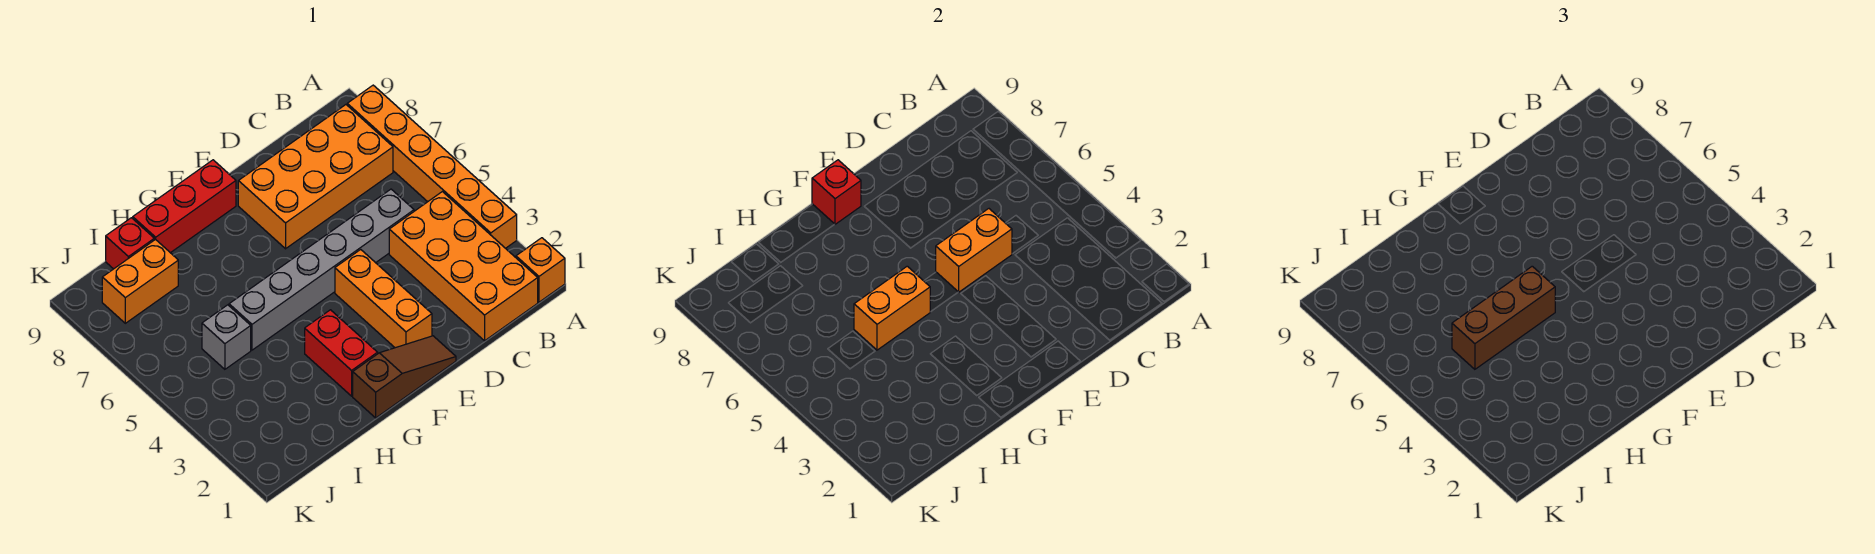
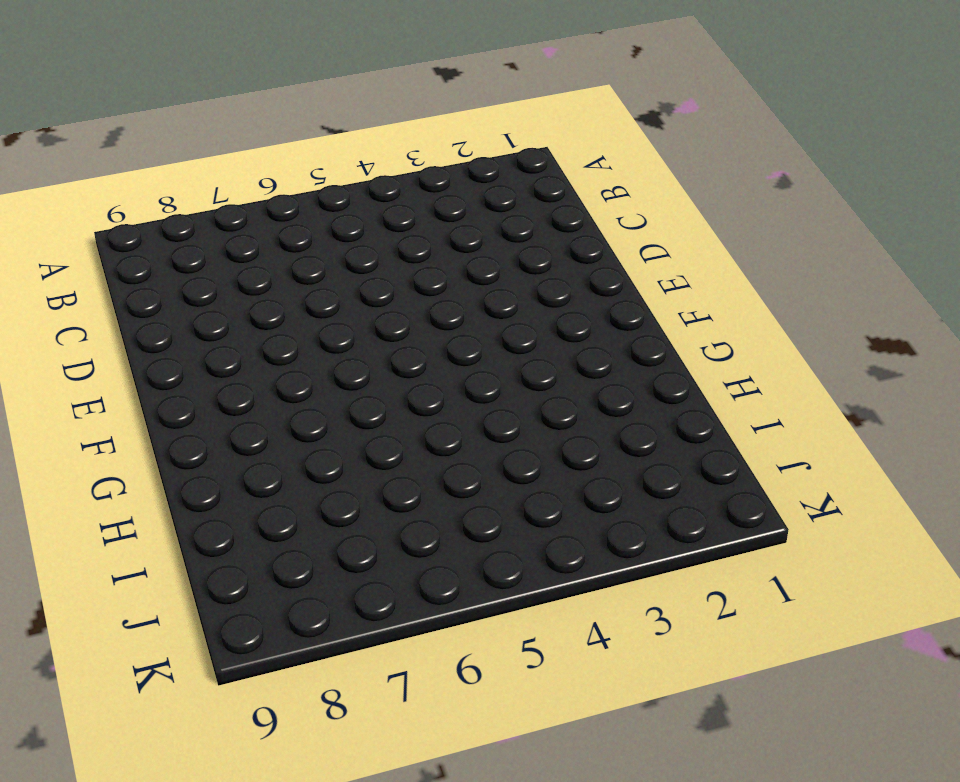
none -> orange 1x1 brick [516,238,565,302]
none -> orange 1x6 brick [347,85,517,248]
none -> orange 2x4 brick [389,192,538,341]

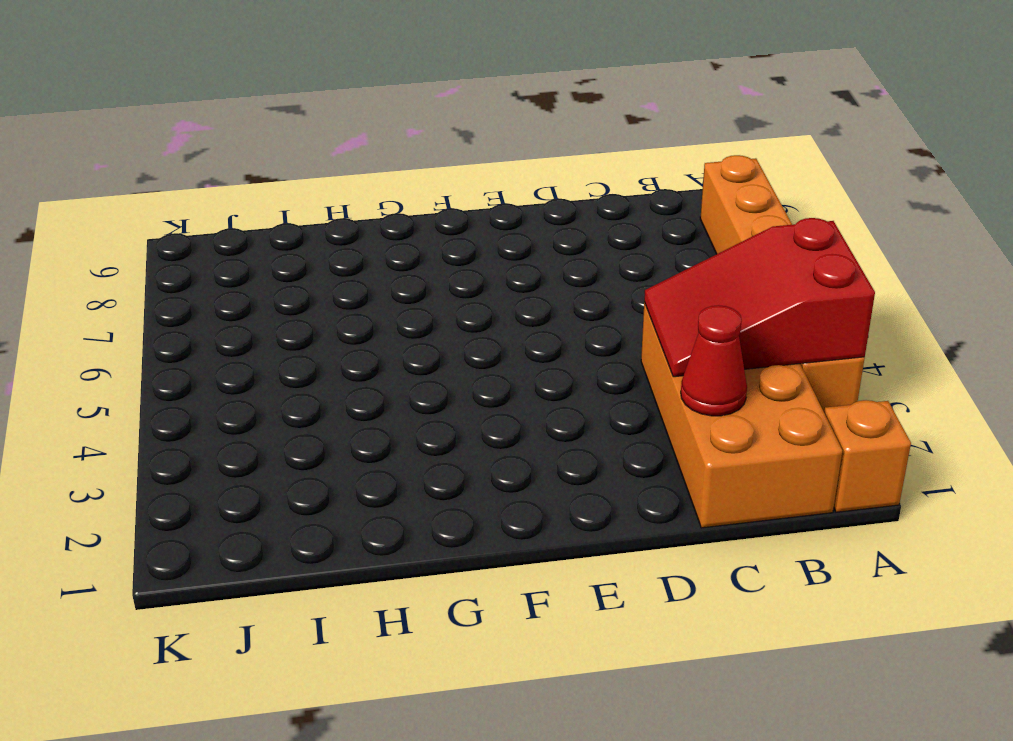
red 2x3 slope [644,218,875,377] -> none
red 1x1 cone [681,305,747,416] -> none
none -> orange 2x4 brick [238,105,393,249]
none -> grey 1x6 brick [229,189,414,350]
none -> brown 1x3 slope [353,336,456,418]

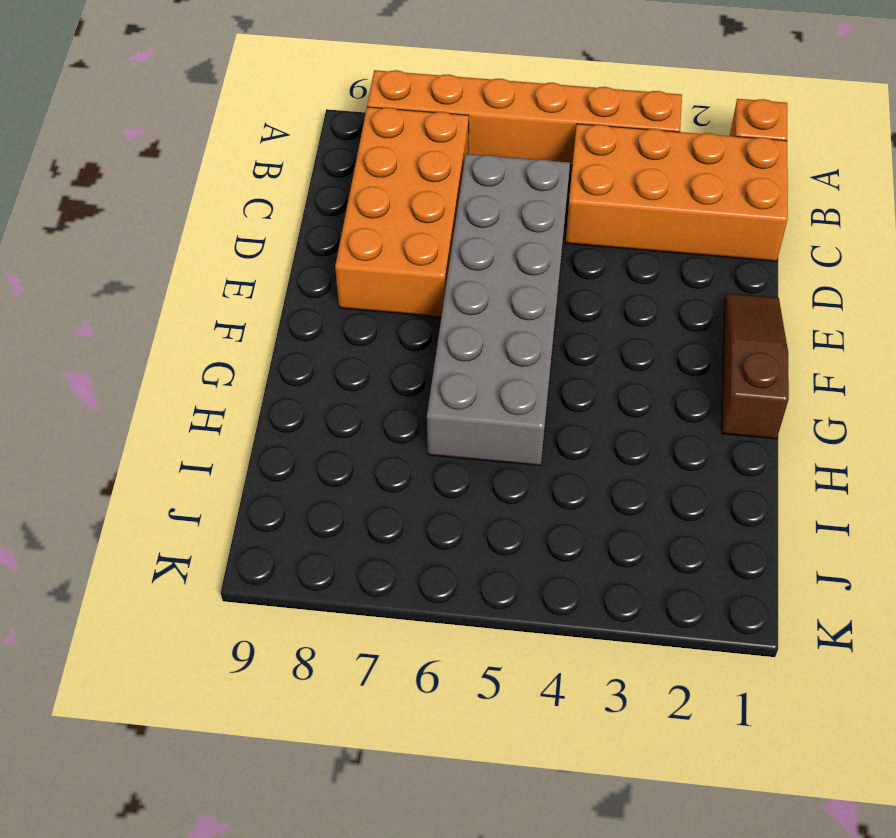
grey 2x6 brick [427,154,570,466] -> grey 1x6 brick [229,189,414,350]
none -> orange 1x3 brick [335,250,432,348]
none -> red 1x3 brick [133,160,236,253]
none -> red 1x2 brick [305,310,378,396]

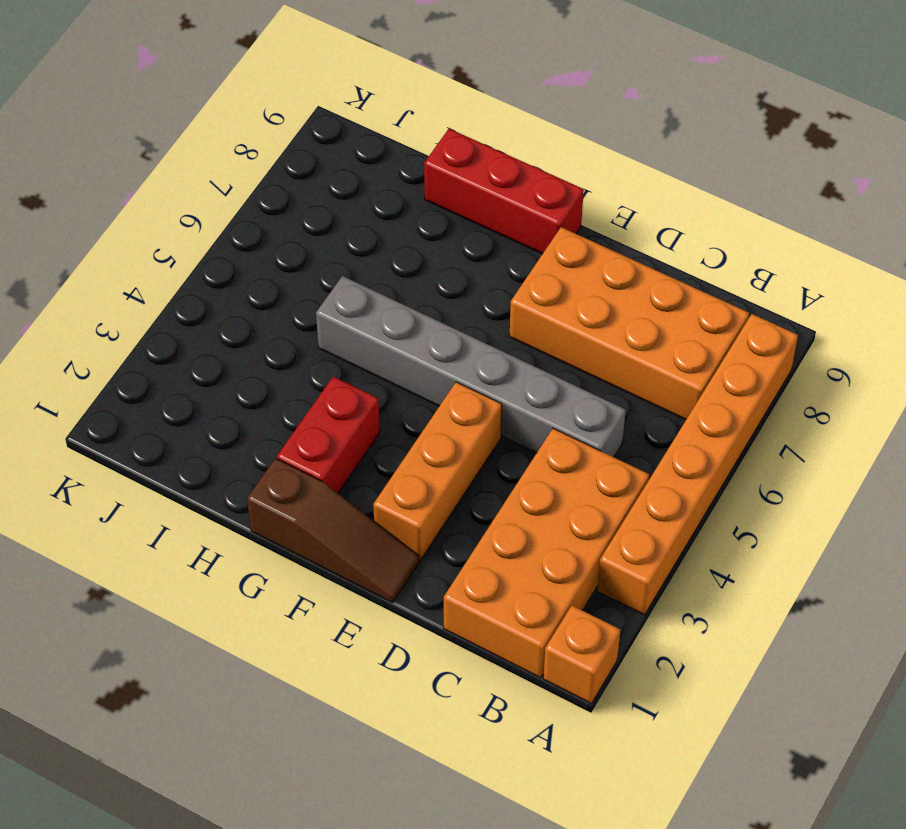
none -> grey 1x1 brick [202,305,251,369]
none -> orange 1x2 brick [102,239,178,323]
none -> red 1x1 brick [106,218,154,269]

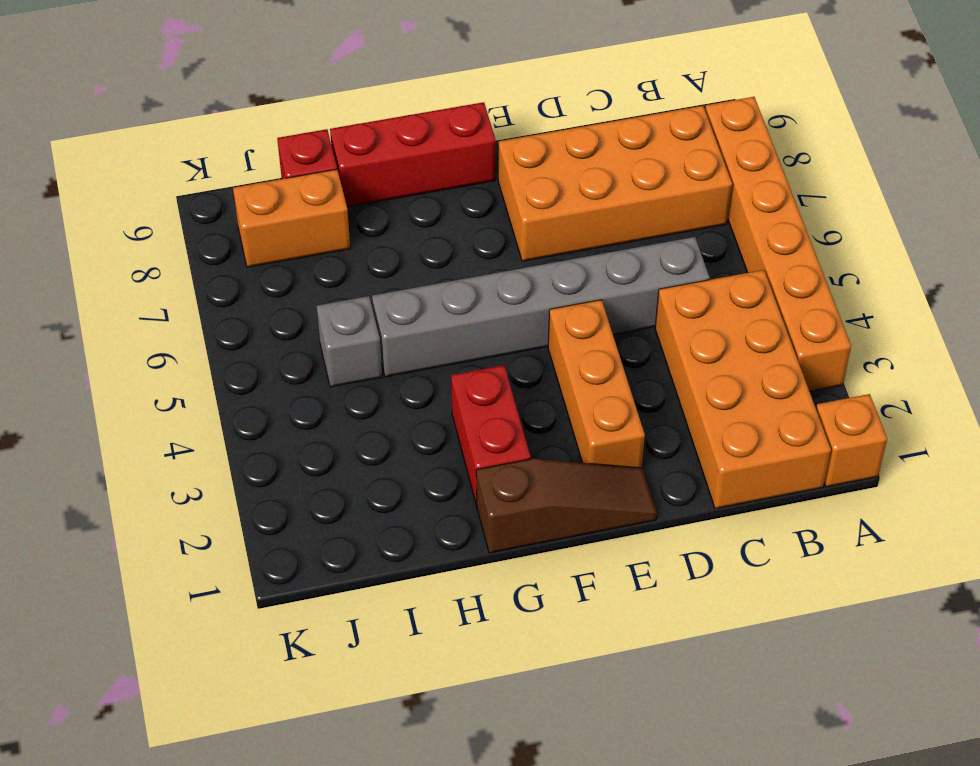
none -> orange 1x2 brick [936,209,1012,292]
none -> red 1x1 brick [812,160,861,224]
none -> orange 1x2 brick [854,266,930,350]

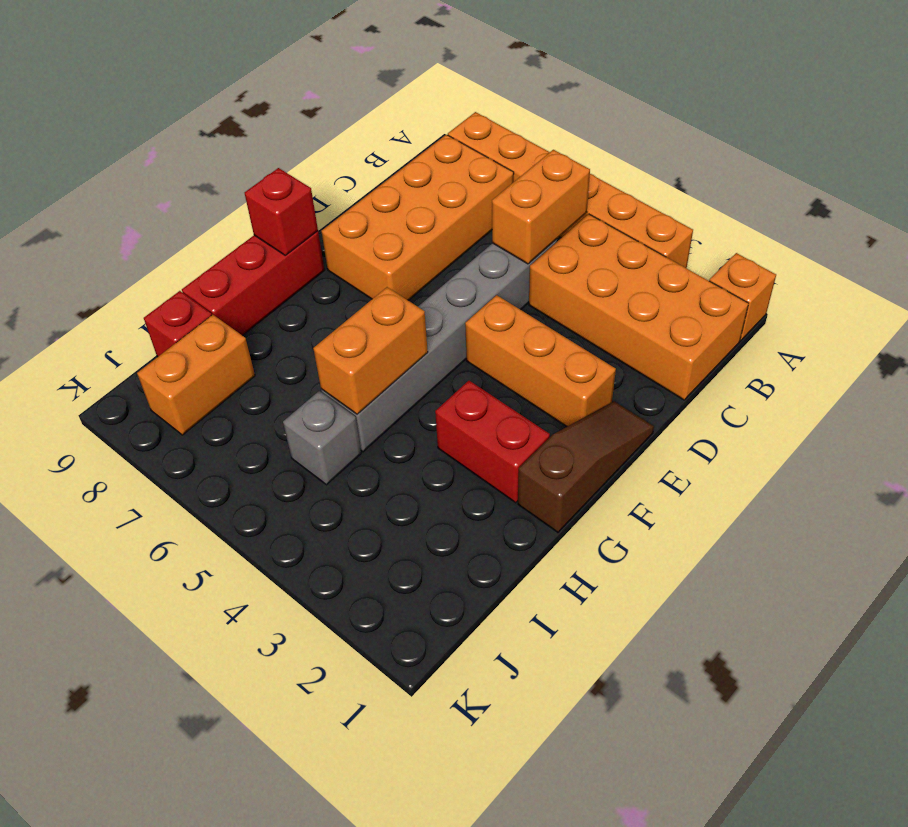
orange 1x2 brick [492,150,590,264] -> orange 1x2 brick moved to [936,209,1012,292]
none -> brown 1x3 brick [1452,266,1555,369]

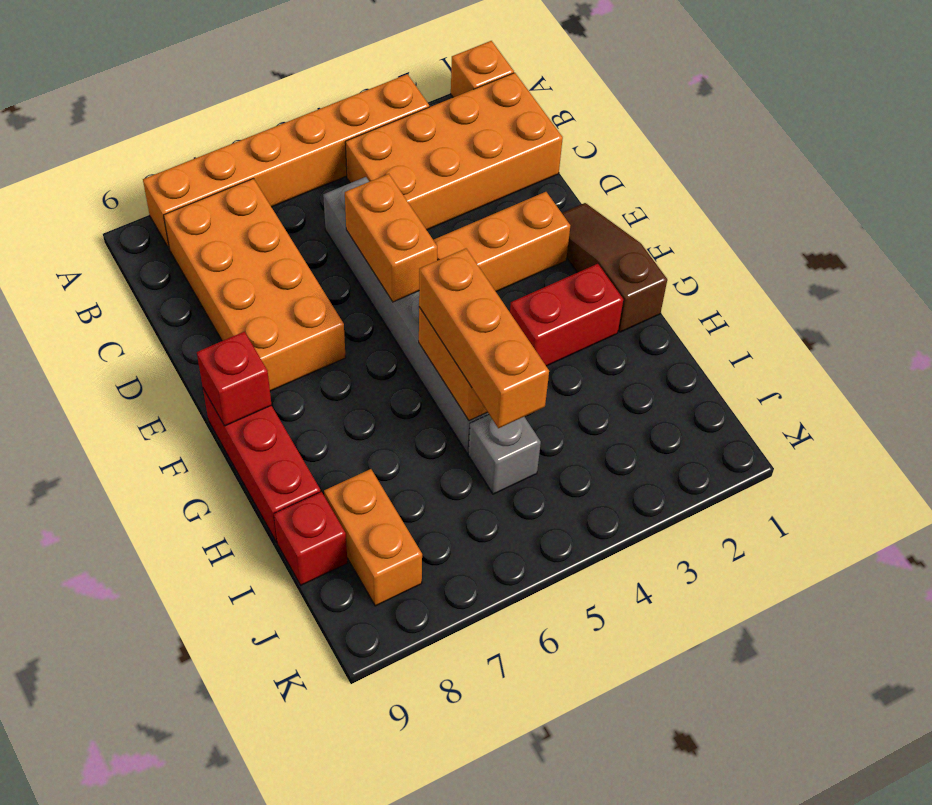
orange 1x3 brick [419,249,549,428] -> brown 1x3 brick [1452,266,1555,369]

